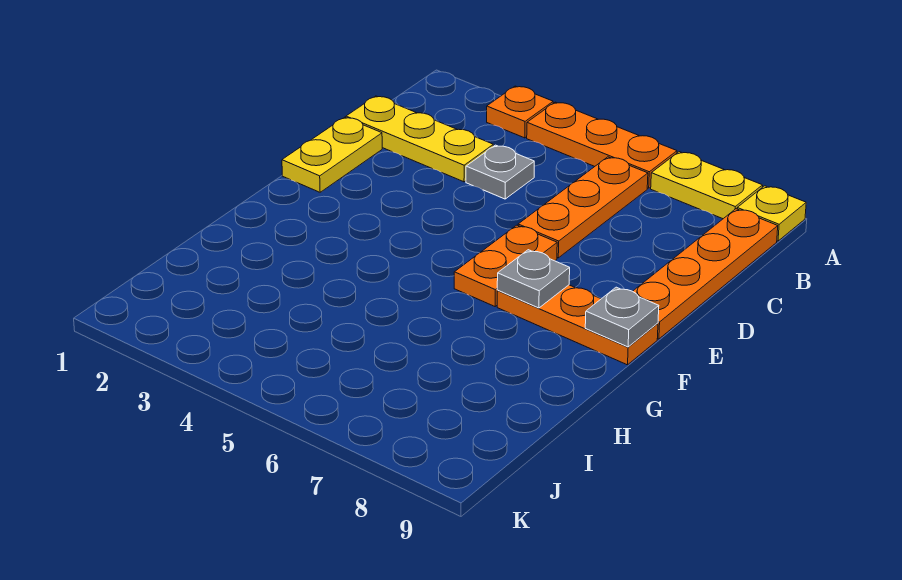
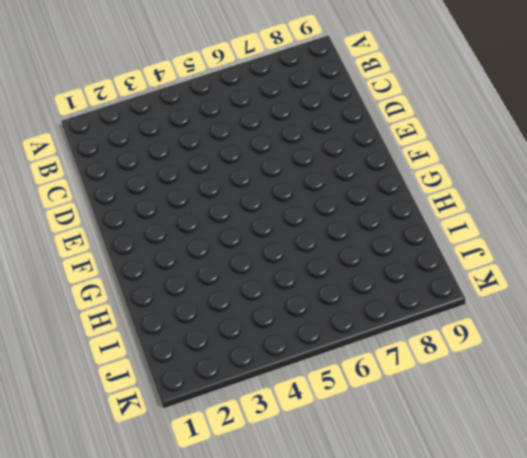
none -> orange 1x1 plate [487,86,553,138]
none -> orange 1x3 plate [527,102,677,188]
none -> yellow 1x2 plate [651,152,763,219]

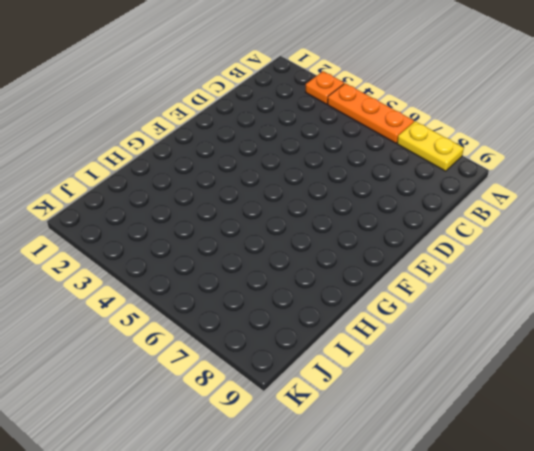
none -> yellow 1x1 plate [737,186,806,241]
none -> orange 1x3 plate [518,157,648,258]
none -> orange 1x4 plate [633,209,778,339]

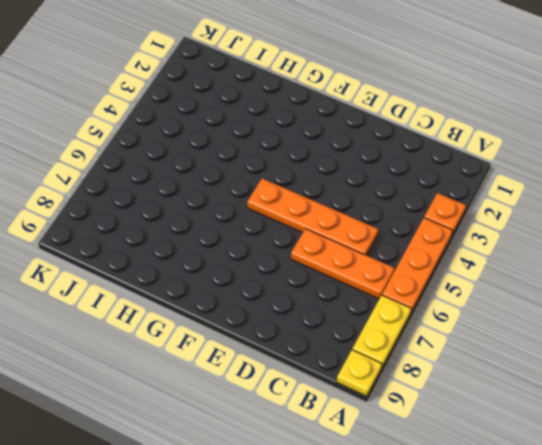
orange 1x4 plate [247,179,378,255] -> orange 1x4 plate moved to [633,209,778,339]
none -> yellow 1x3 plate [346,96,493,182]
none -> grey 1x1 plate [466,145,534,199]
none -> yellow 1x2 plate [282,117,382,192]

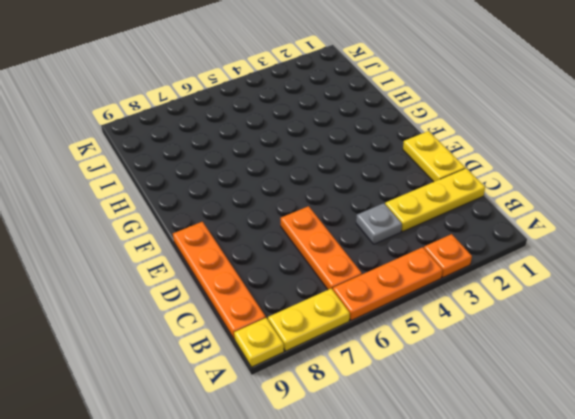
none -> orange 1x2 plate [454,225,557,306]
none -> orange 1x3 plate [497,285,658,365]
none -> grey 1x1 plate [497,250,570,308]

